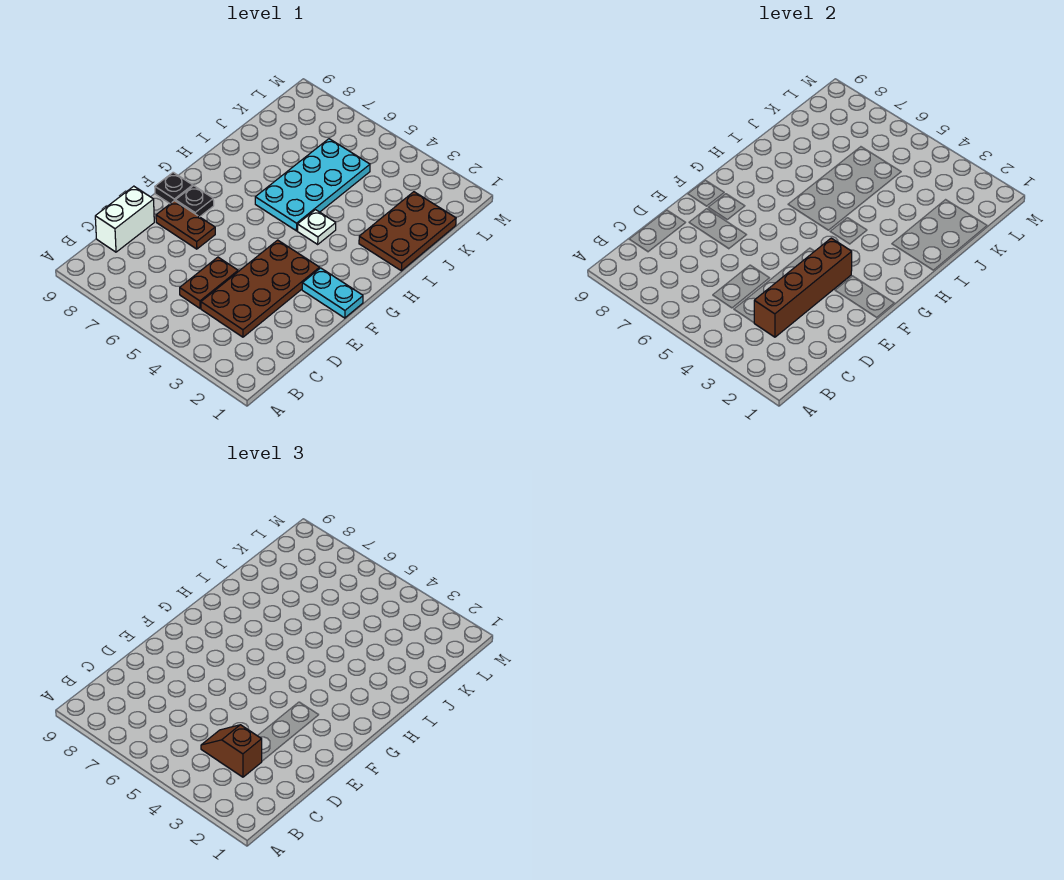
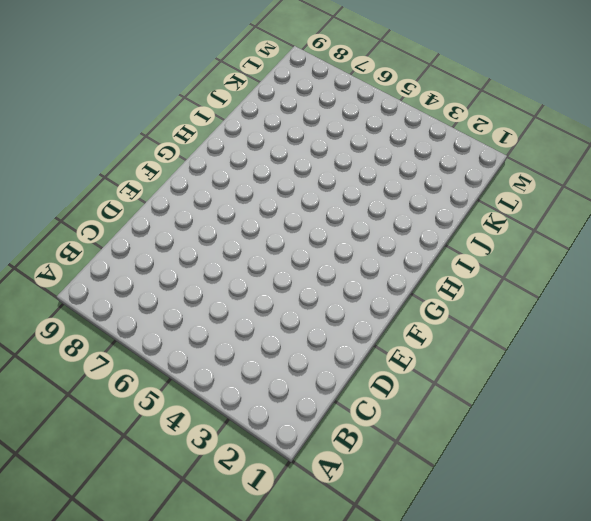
none -> brown 2x4 plate [201,240,320,337]
none -> brown 1x2 plate [180,257,238,308]
none -> white 1x2 brick [95,186,154,252]

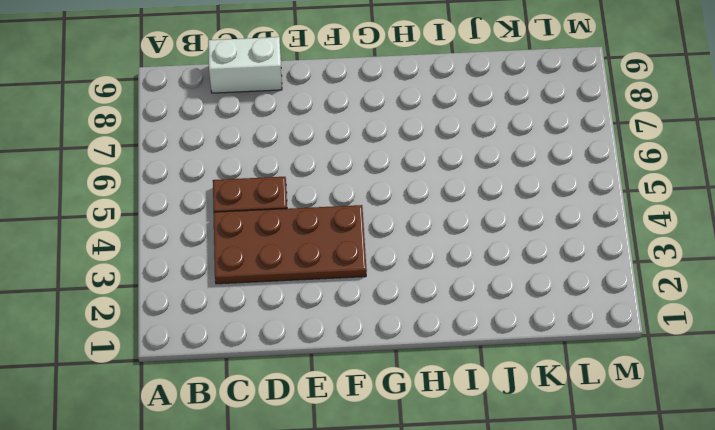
none -> brown 1x2 plate [156,201,215,249]
none -> cyan 1x2 plate [302,268,363,318]
none -> black 1x1 plate [175,186,214,217]

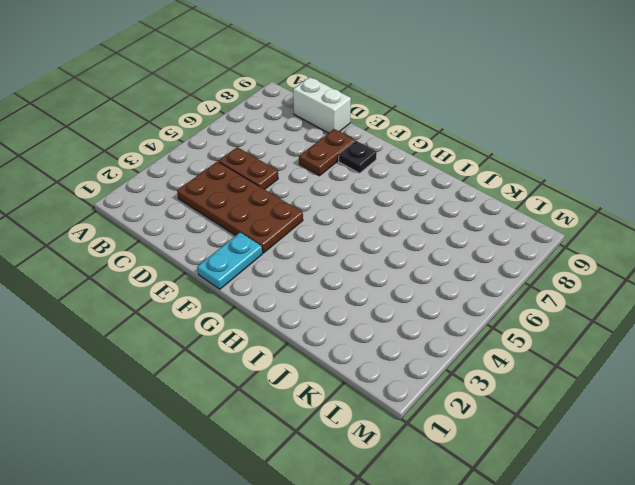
none -> black 1x1 plate [155,172,193,204]
none -> white 1x1 plate [297,210,336,244]
none -> cyan 2x4 plate [255,139,370,231]

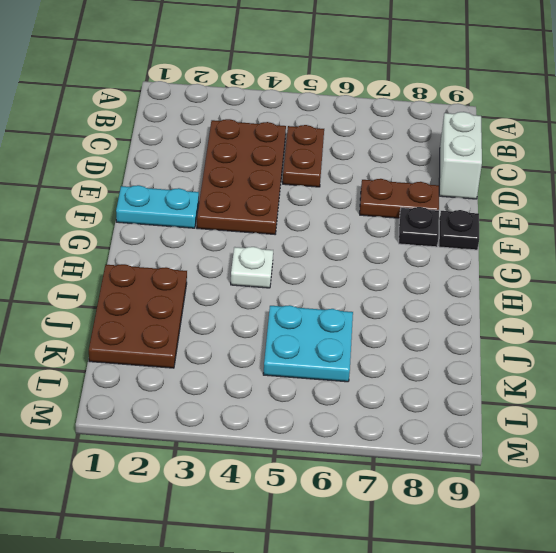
cyan 2x2 plate [263,305,353,382] -> cyan 2x4 plate [255,139,370,231]
none -> brown 1x4 brick [754,238,852,337]
none -> brown 1x2 slope [201,725,262,777]

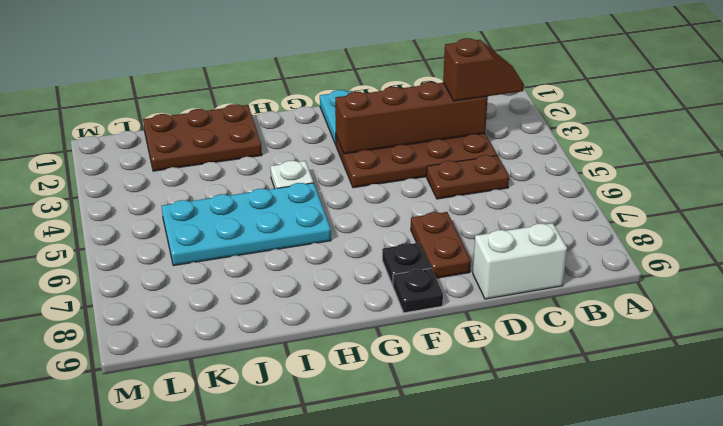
brown 1x2 slope [443,38,524,101] -> brown 1x2 slope turned to [201,725,262,777]

